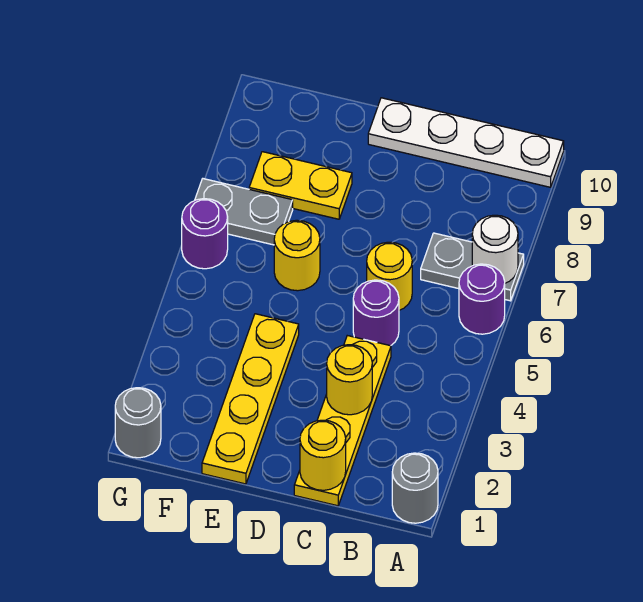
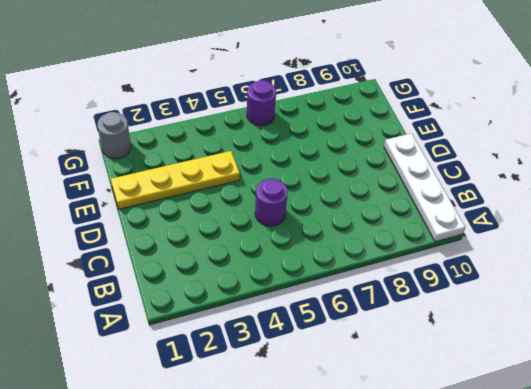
none -> grey 1x1 round brick [392,453,438,523]
none -> purple 1x1 round brick [459,264,505,334]
none -> grey 1x2 plate [421,233,524,301]

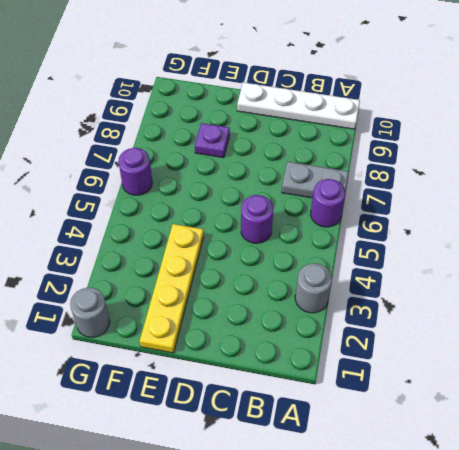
grey 1x1 round brick [295,263,332,313] -> grey 1x1 round brick moved to [392,453,438,523]
purple 1x1 plate [195,123,230,158] -> yellow 1x2 plate [249,152,352,219]
none -> yellow 1x4 plate [294,336,391,506]
none -> yellow 1x1 round brick [367,242,412,310]
none -> yellow 1x1 round brick [274,220,320,291]

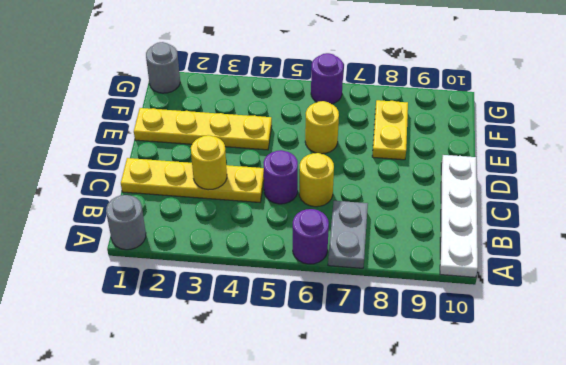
none -> grey 1x2 plate [195,179,293,245]
none -> white 1x1 round brick [472,215,518,283]
none -> yellow 1x1 round brick [300,420,346,490]

